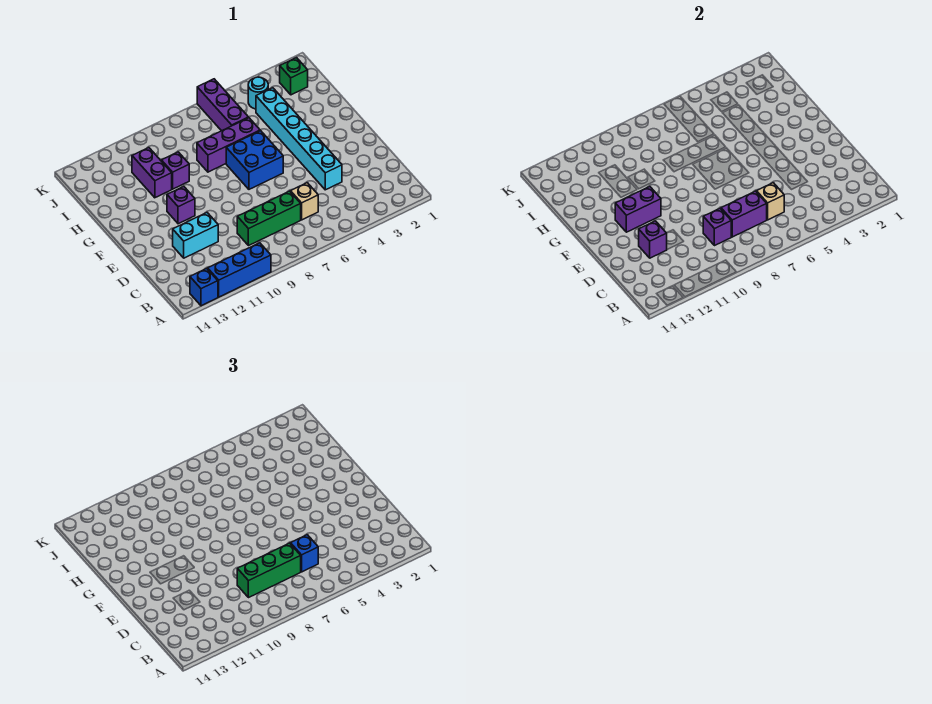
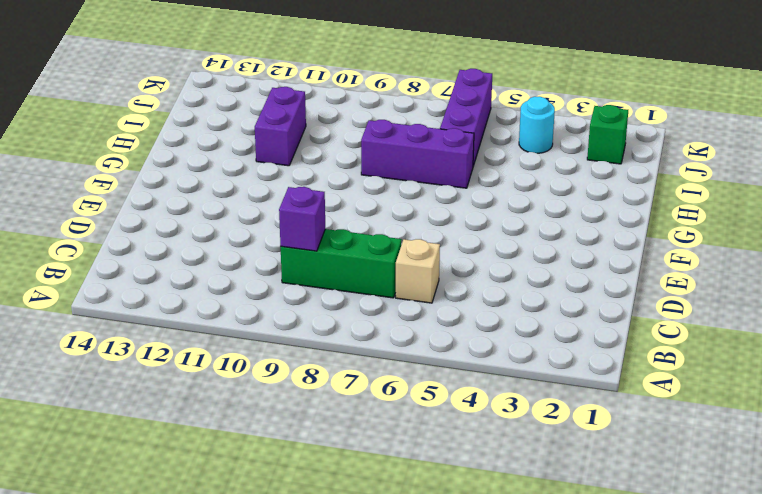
none -> blue 1x3 brick [208,243,271,297]
none -> blue 1x1 brick [190,268,218,306]
none -> cyan 1x6 brick [256,88,342,190]

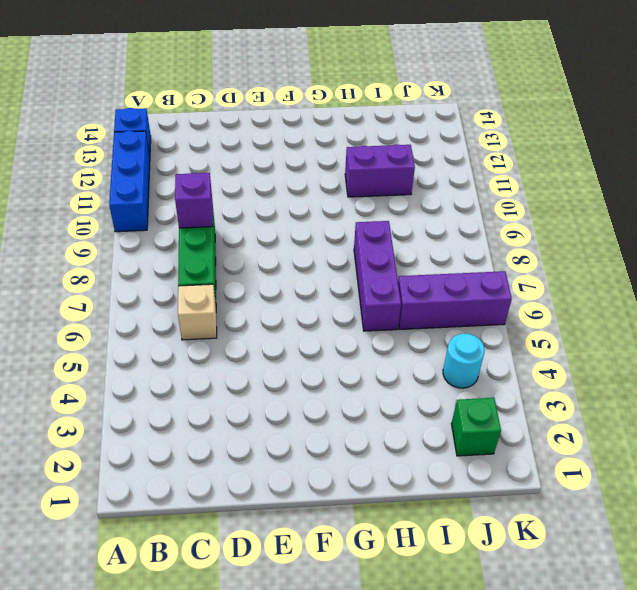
none -> cyan 1x6 brick [256,88,342,190]
none -> cyan 1x2 brick [173,213,218,258]
none -> blue 2x2 brick [226,131,283,189]

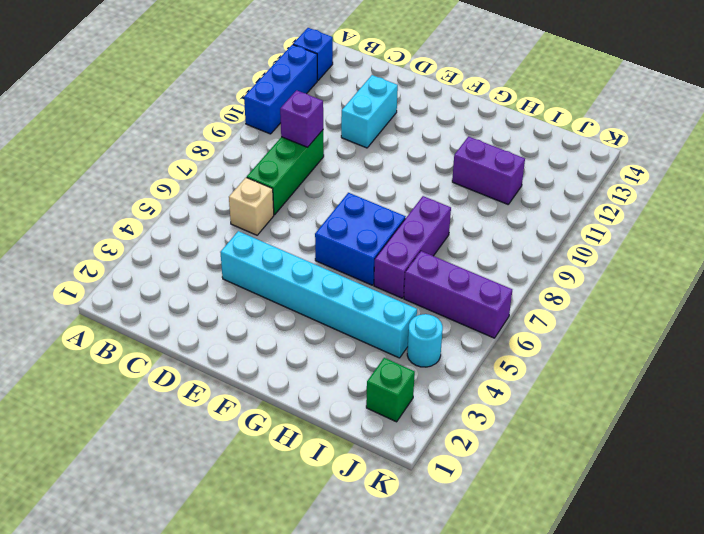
none -> purple 1x1 brick [167,187,195,224]
none -> purple 1x1 brick [161,152,189,189]
none -> tan 1x1 brick [756,183,784,220]

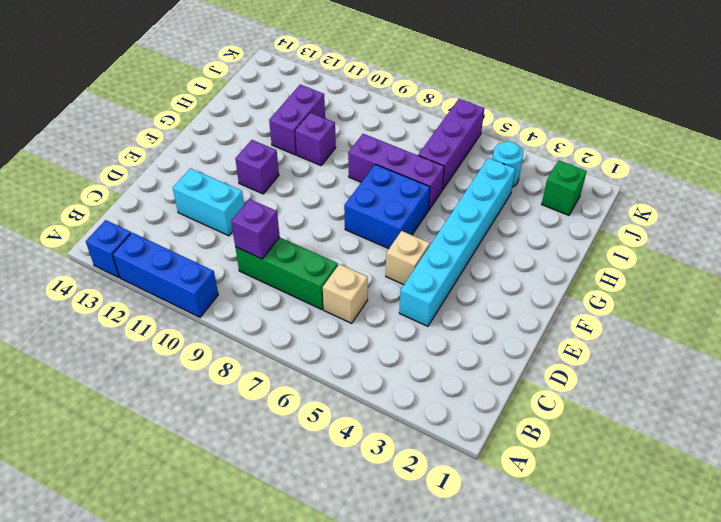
tan 1x1 brick [386,231,430,285] -> tan 1x1 brick moved to [756,183,784,220]
none -> purple 1x2 brick [721,191,767,237]
none -> purple 1x1 brick [639,221,667,258]
none -> purple 1x2 brick [615,187,661,232]

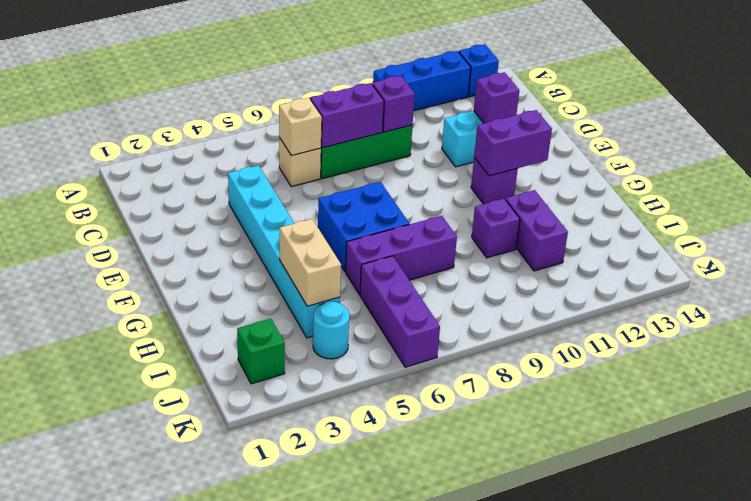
tan 1x2 brick [280,219,341,306] -> none
none -> blue 1x1 brick [290,535,318,572]
none -> green 1x3 brick [237,543,301,598]

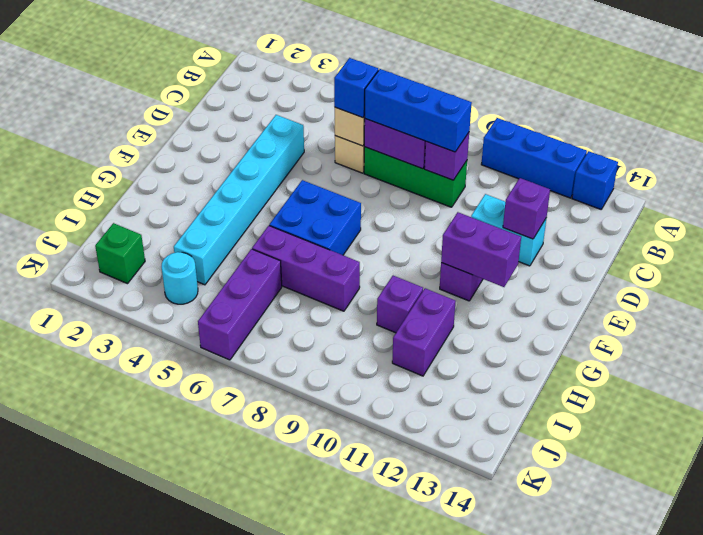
blue 1x3 brick [365,69,472,152] -> green 1x3 brick [237,543,301,598]

